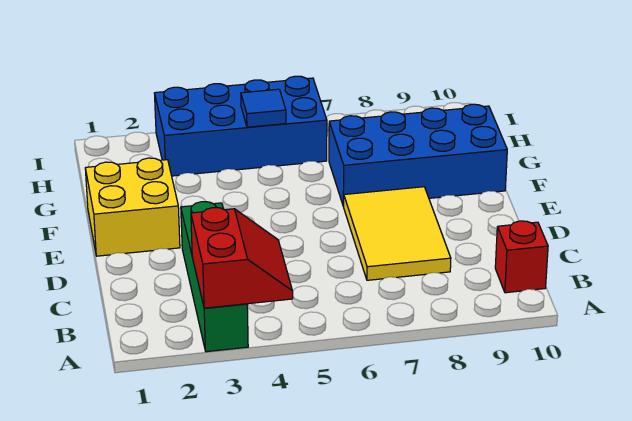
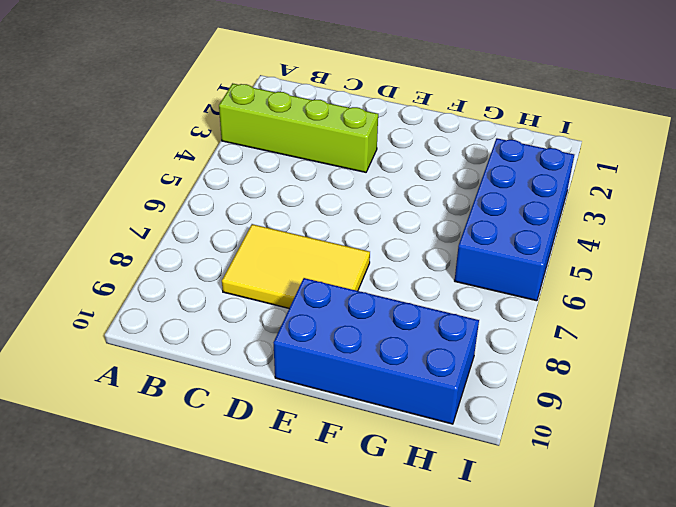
lime 1x4 brick [219,83,378,172] -> green 1x4 brick [181,202,248,352]
blue 2x4 brick [274,278,479,424] -> blue 2x4 brick turned to [329,104,507,207]
none -> red 1x1 brick [495,221,548,293]
none -> yellow 2x2 brick [85,158,180,256]

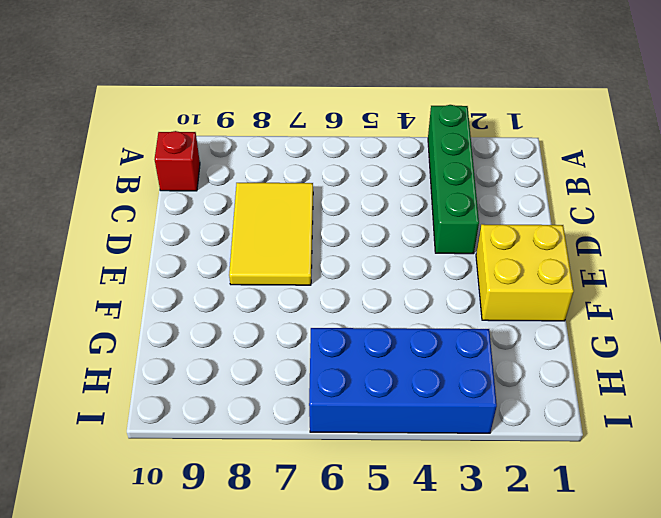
none -> blue 2x4 brick [329,104,507,207]
none -> red 2x2 slope [191,208,293,308]

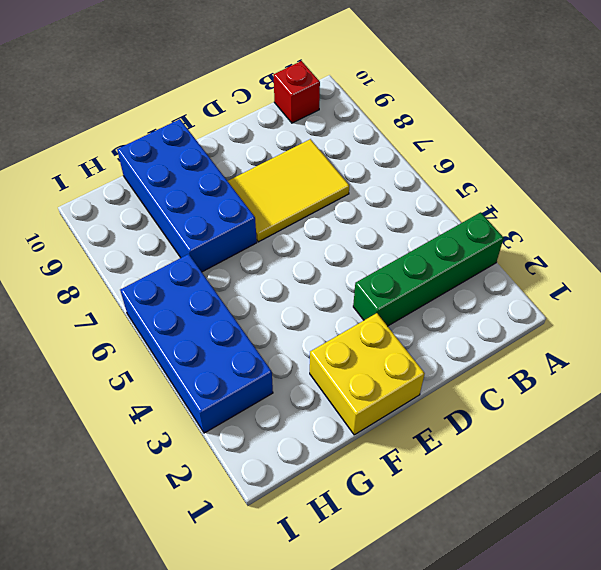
none -> red 2x2 slope [191,208,293,308]
none -> blue 1x1 tile [241,89,286,127]

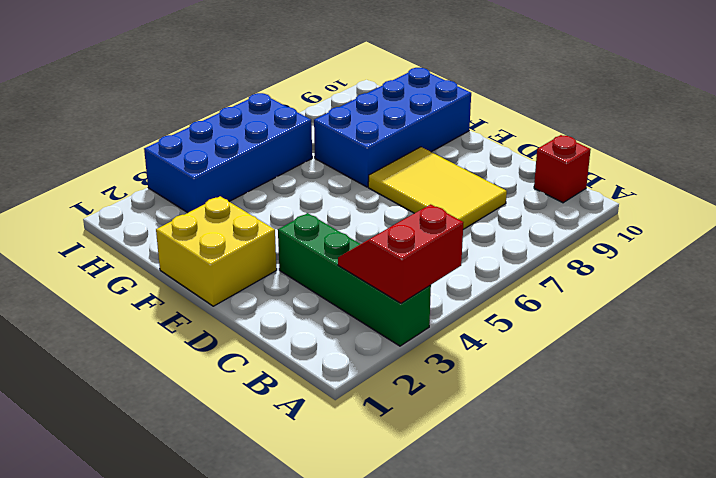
red 2x2 slope [338,204,464,303] -> red 2x2 slope turned to [191,208,293,308]
none -> blue 1x1 tile [241,89,286,127]

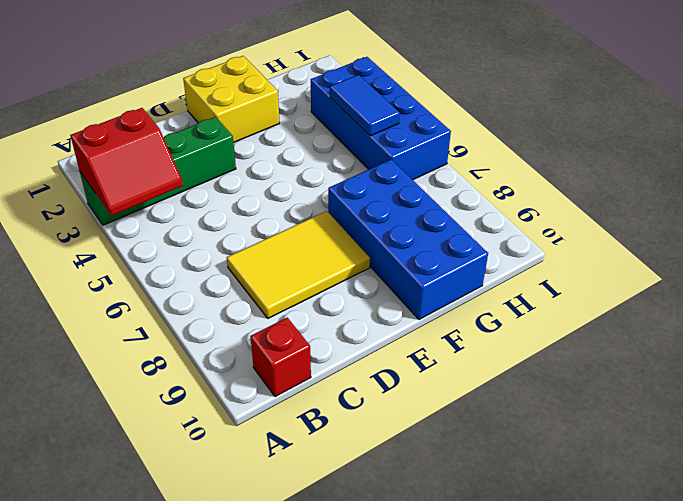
blue 1x2 tile [330,75,400,136] -> blue 1x1 tile [241,89,286,127]

